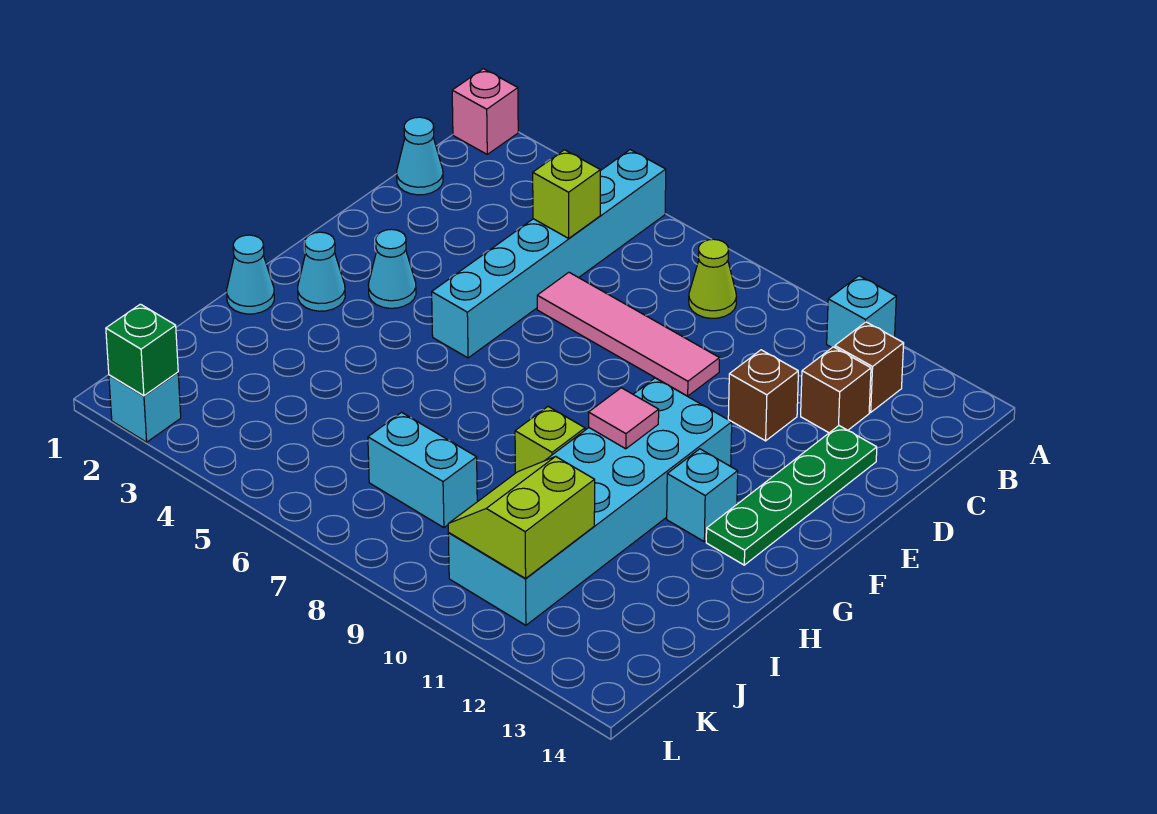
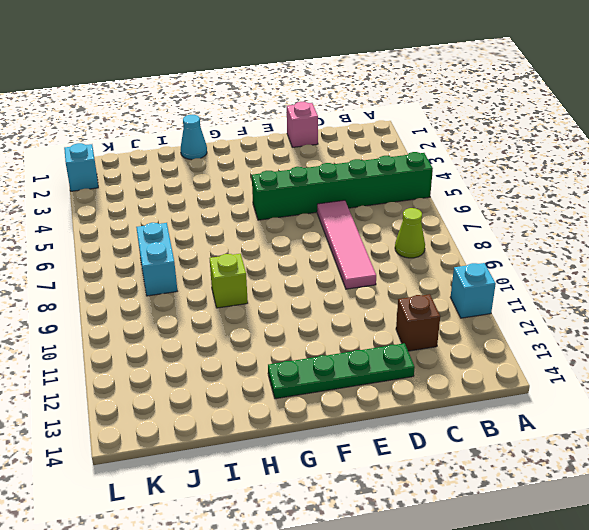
green 1x6 brick [252,152,433,220] -> cyan 1x6 brick [432,150,666,358]
pink 1x1 brick [287,102,318,147] -> pink 1x1 brick moved to [452,69,518,154]
none -> brown 1x1 brick [835,322,904,412]
none -> cyan 1x1 cone [397,117,443,195]
none -> brown 1x1 brick [728,350,798,441]

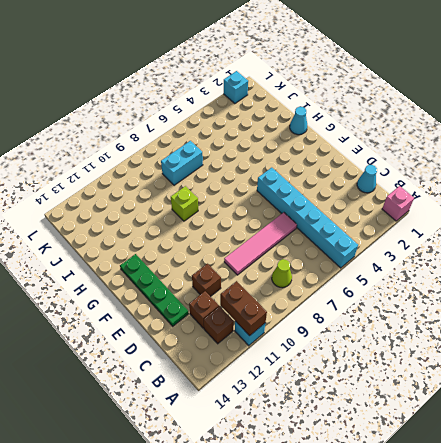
brown 1x2 brick [220,281,267,336] -> none
none -> cyan 1x1 cone [368,229,416,308]
none -> cyan 2x6 brick [448,378,732,625]
none -> cyan 1x1 cone [298,232,345,311]

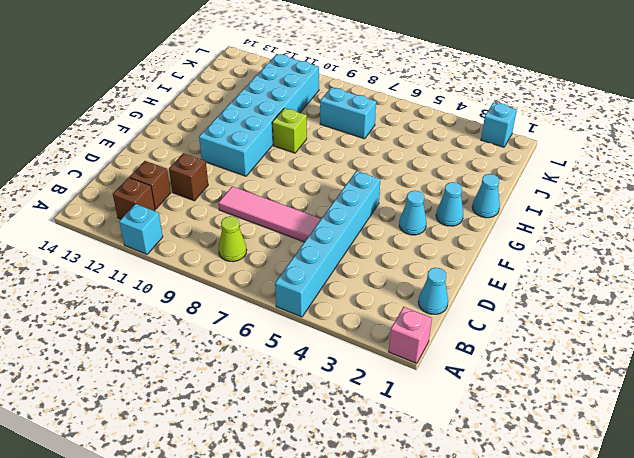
none -> green 1x4 plate [706,426,877,565]
none -> cyan 1x1 brick [667,449,738,542]
none -> lime 1x1 brick [533,150,600,238]

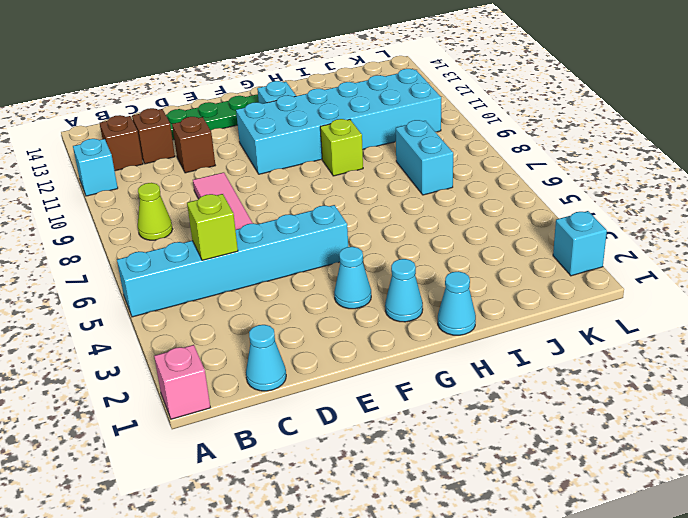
none -> pink 1x1 tile [589,388,659,449]
none -> lime 2x2 slope [448,456,595,578]
none -> green 1x1 brick [106,304,178,396]

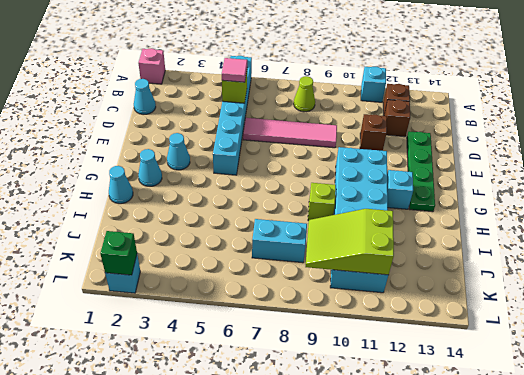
pink 1x1 tile [221,58,247,82] -> pink 1x1 tile moved to [589,388,659,449]
lime 2x3 slope [305,209,394,275] -> lime 2x2 slope [448,456,595,578]

